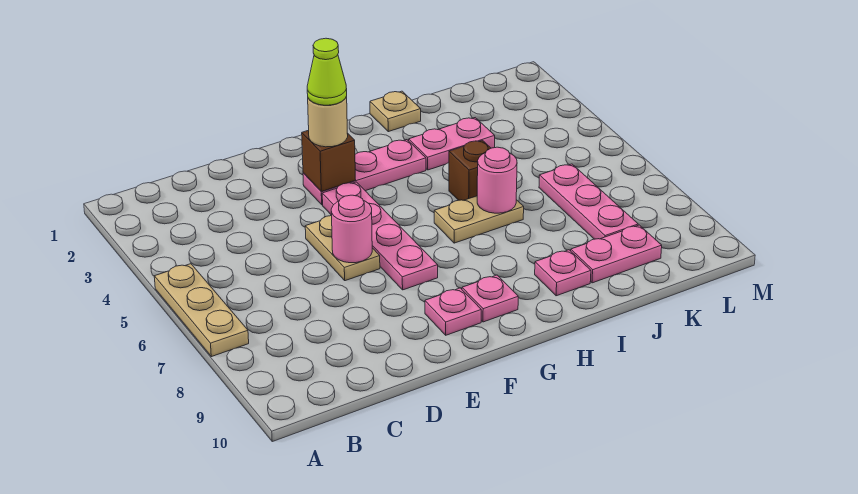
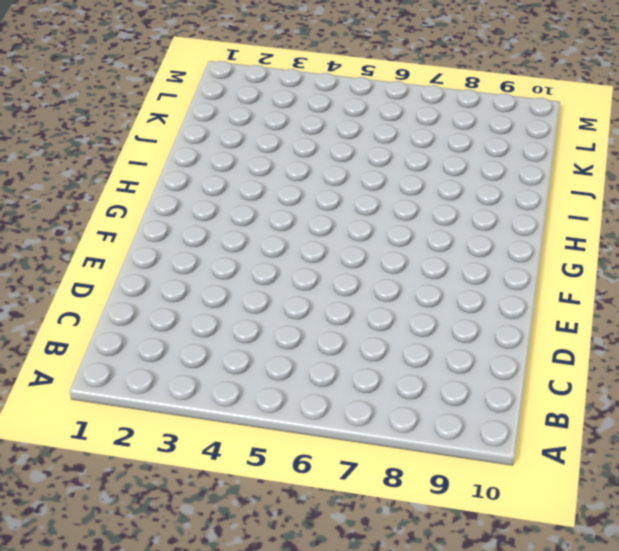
none -> tan 1x3 plate [154,264,249,357]
none -> tan 1x2 plate [305,216,380,281]
none -> pink 1x3 plate [303,140,426,205]

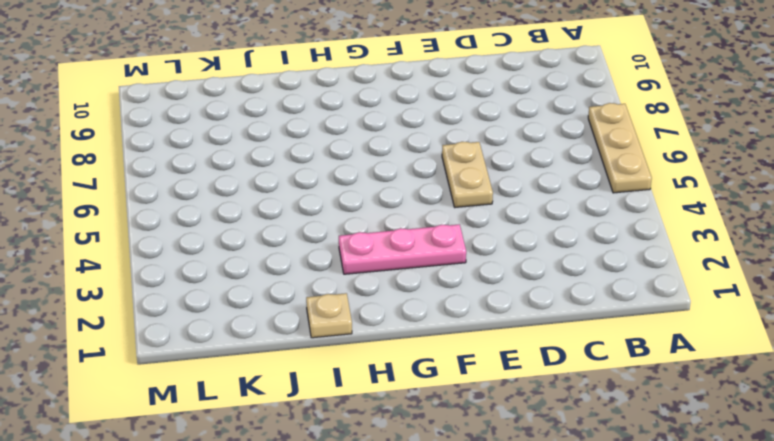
none -> pink 1x4 plate [322,182,438,290]
none -> pink 1x1 plate [425,288,481,335]
none -> pink 1x1 plate [462,275,518,322]

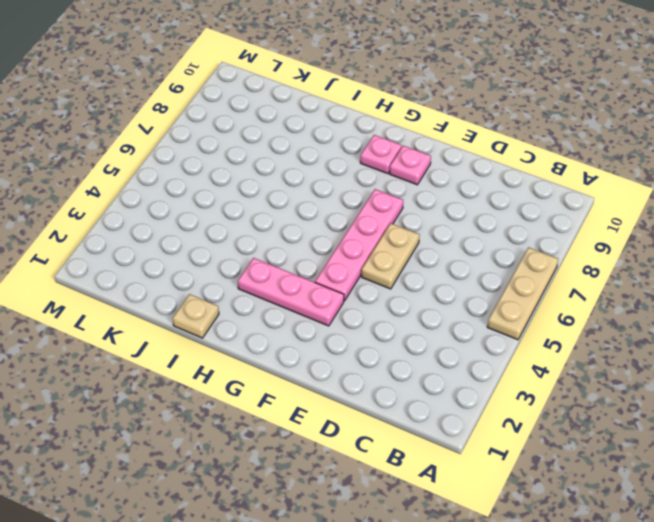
none -> tan 1x2 plate [434,196,524,243]
none -> pink 1x2 plate [409,118,495,170]
none -> brown 1x1 brick [449,140,491,200]

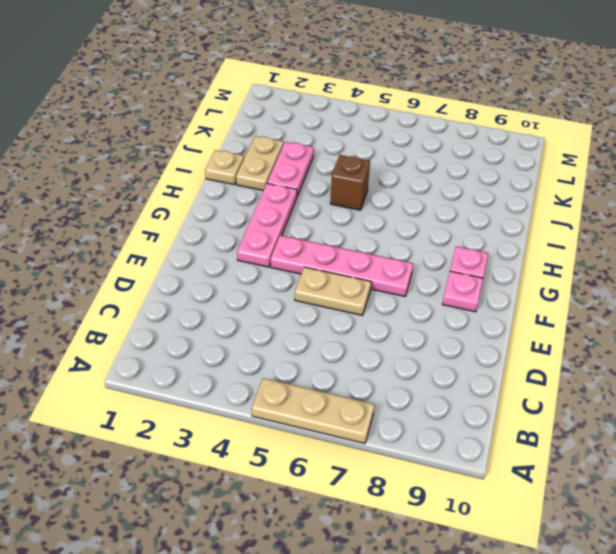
tan 1x2 plate [236,136,284,191] -> tan 1x2 plate moved to [434,196,524,243]
none -> pink 1x1 plate [535,250,591,296]
none -> pink 1x2 plate [571,225,662,283]
none -> pink 1x3 plate [539,164,638,239]

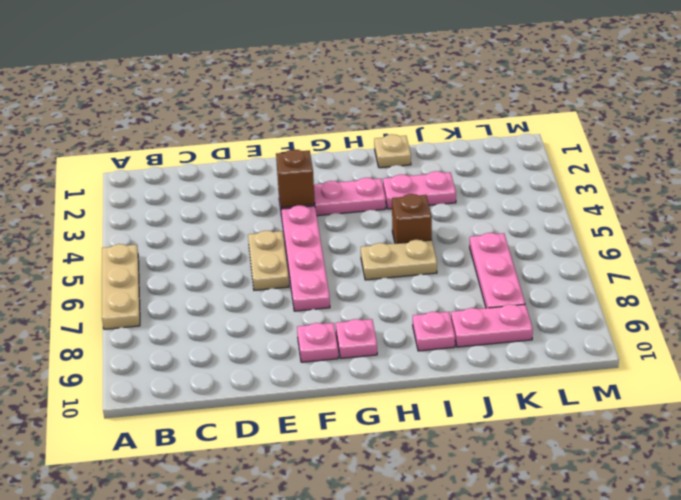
none -> pink 1x1 round brick [331,195,372,263]
none -> pink 1x1 round brick [477,147,517,213]
none -> tan 1x1 round brick [308,97,348,147]

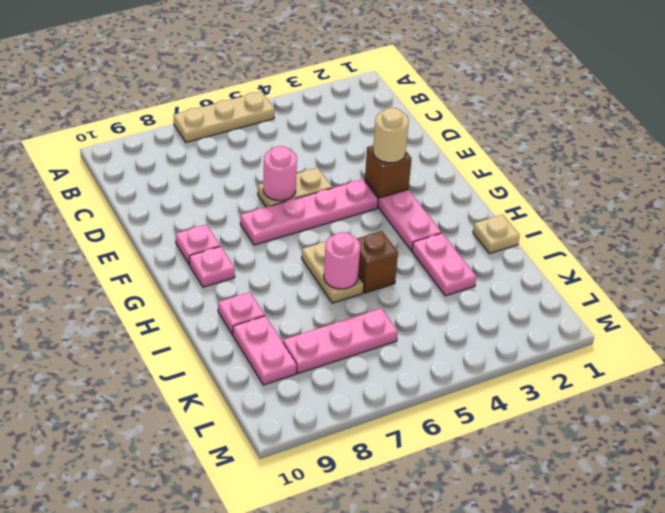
none -> lime 1x1 cone [307,38,347,105]

